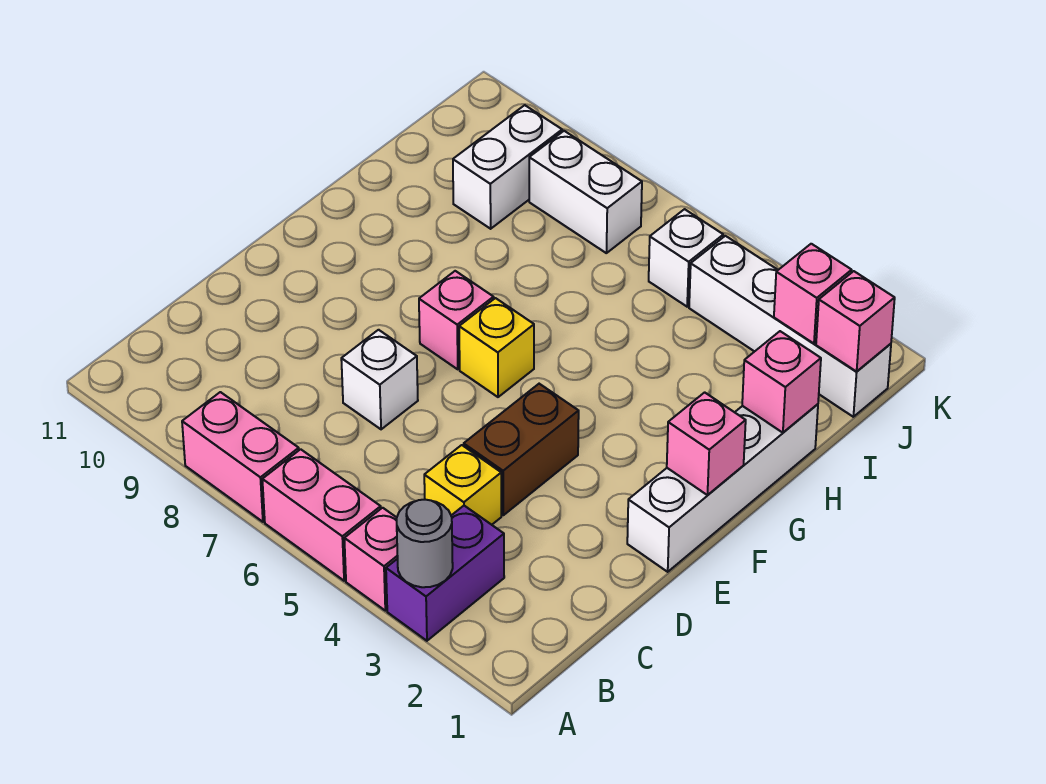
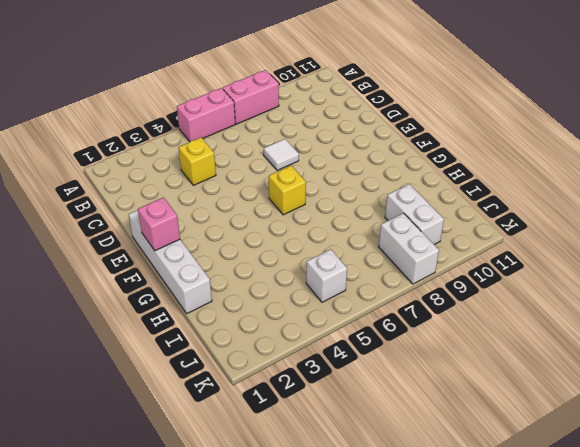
white 1x1 tile [264,139,299,170] -> white 1x1 brick [341,330,418,429]
white 1x2 brick [379,213,439,284] -> white 1x2 brick turned to [529,131,642,253]
none -> purple 1x2 brick [386,506,504,641]
none -> pink 1x1 brick [344,508,398,611]
none -> brown 1x2 brick [464,384,579,515]

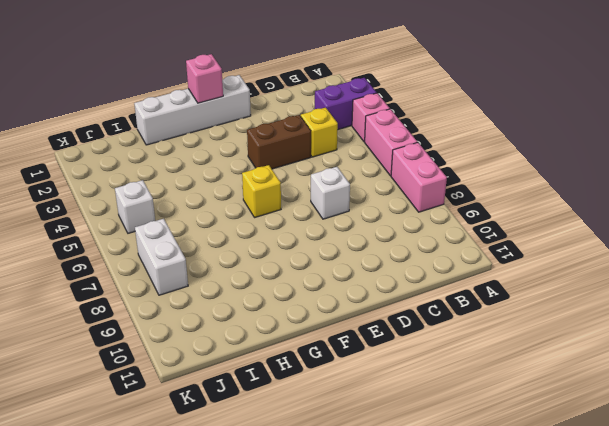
none -> pink 1x1 brick [419,271,494,369]
none -> white 1x2 brick [453,105,562,229]
none -> white 1x4 brick [689,236,891,417]

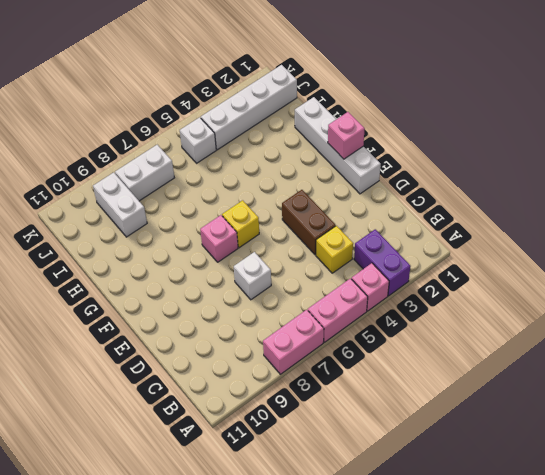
none -> grey 1x1 round brick [396,500,453,587]
none -> pink 1x1 brick [742,331,821,433]
none -> pink 1x1 brick [816,271,895,371]

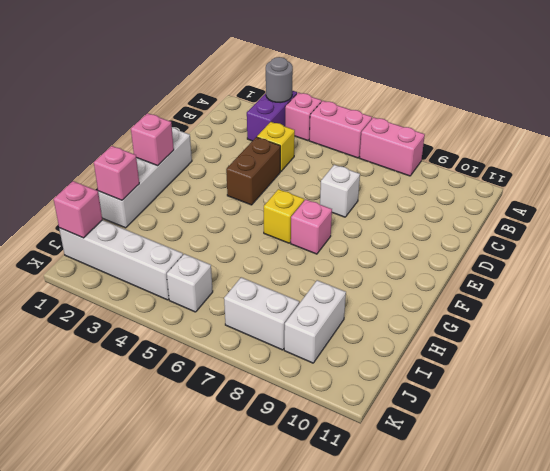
none -> pink 1x1 brick [774,244,852,343]

